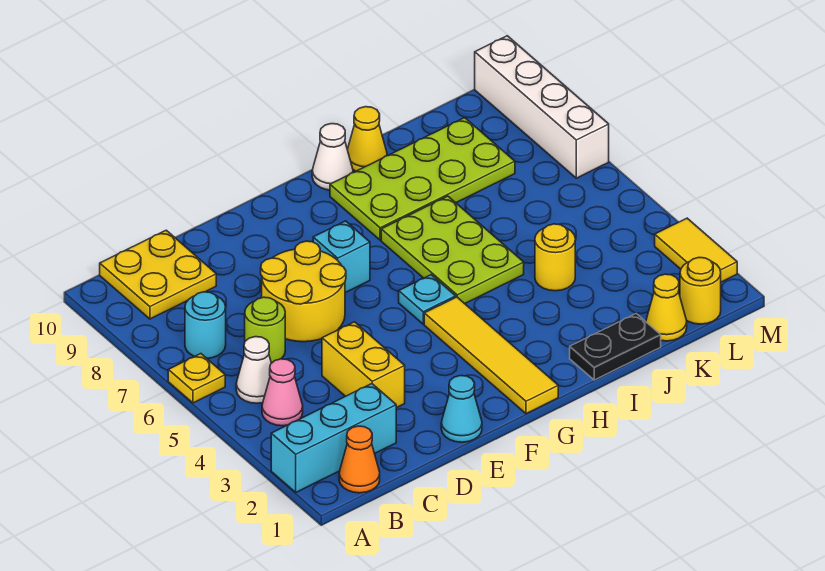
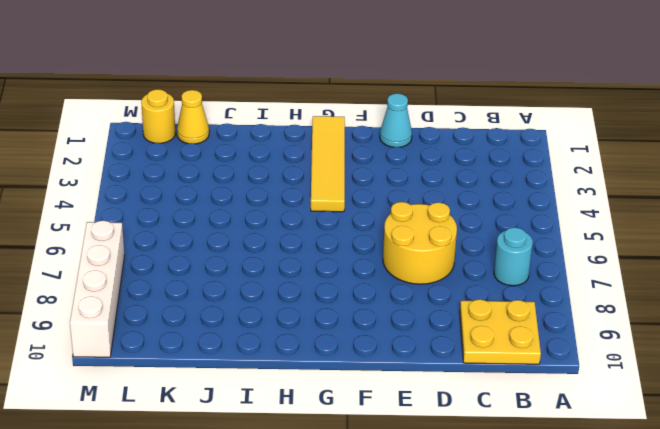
none -> cyan 1x3 brick [271,384,396,492]
none -> yellow 1x1 plate [168,354,225,403]
none -> orange 1x1 cone [339,426,380,493]

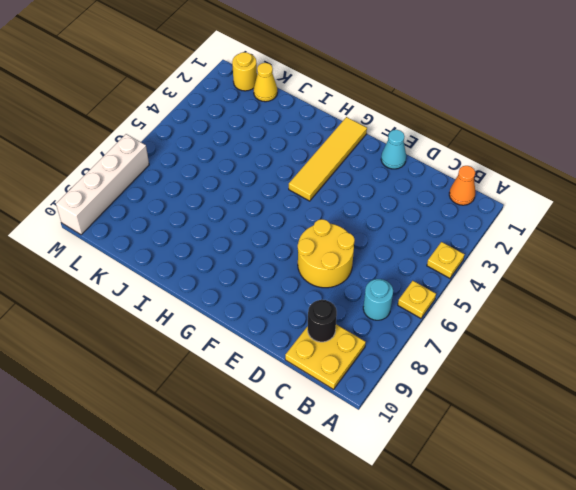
yellow 1x1 plate [427,242,464,278] -> none
black 1x1 round brick [308,300,337,342] -> none
none -> cyan 1x3 brick [271,384,396,492]
none -> pink 1x1 cone [262,359,303,426]
none -> white 1x1 cone [236,337,271,403]

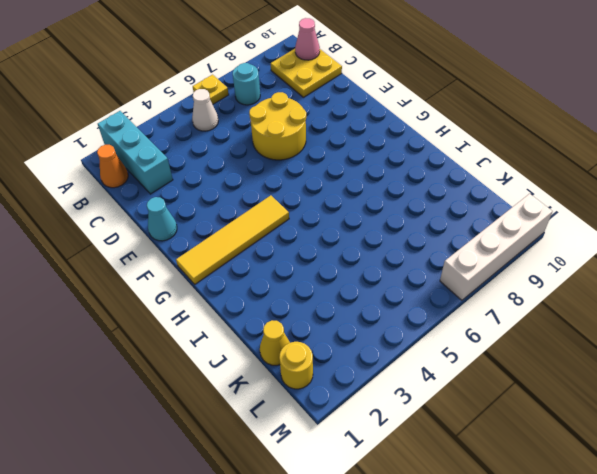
pink 1x1 cone [295,18,320,60] -> pink 1x1 cone moved to [262,359,303,426]
none -> lime 1x1 round brick [245,297,285,363]
none -> yellow 1x2 brick [322,322,405,408]
none -> cyan 1x1 brick [313,221,370,293]

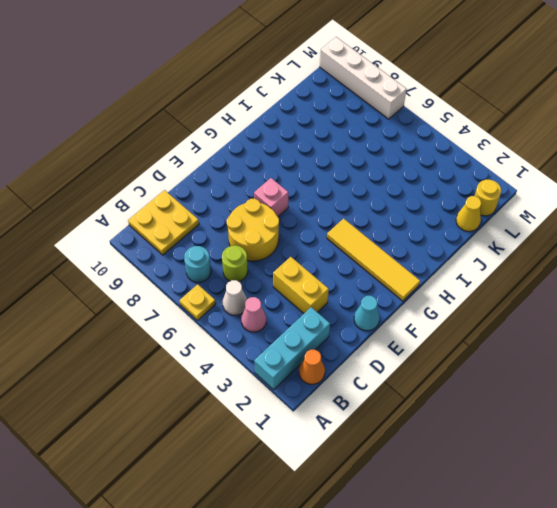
pink 1x1 brick [254,178,288,217] -> cyan 1x1 brick [313,221,370,293]
none -> cyan 1x1 plate [399,275,456,324]
none -> lime 2x3 plate [381,196,524,304]
none -> lime 2x4 plate [330,118,515,240]

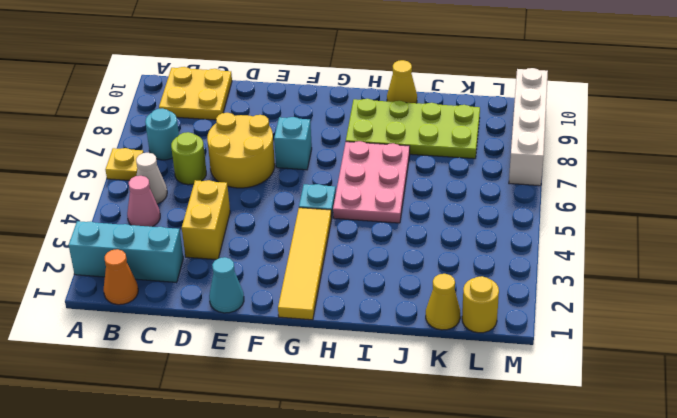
pink 2x3 plate [333,141,410,223] -> lime 2x3 plate [381,196,524,304]
none -> white 1x1 cone [312,124,353,190]
none -> black 1x2 plate [570,314,661,380]
none -> yellow 1x1 round brick [535,224,575,291]

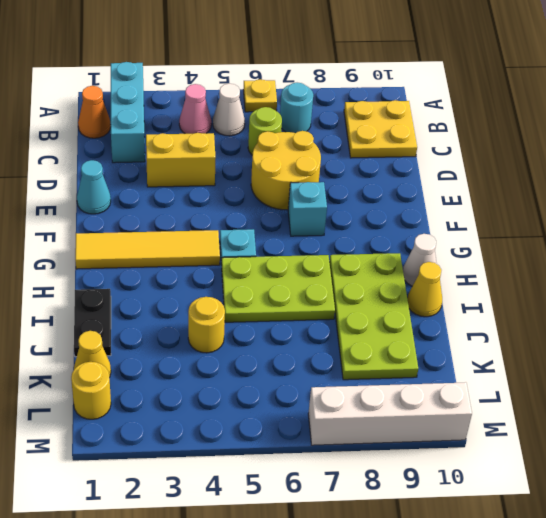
none -> yellow 1x2 tile [655,218,737,282]

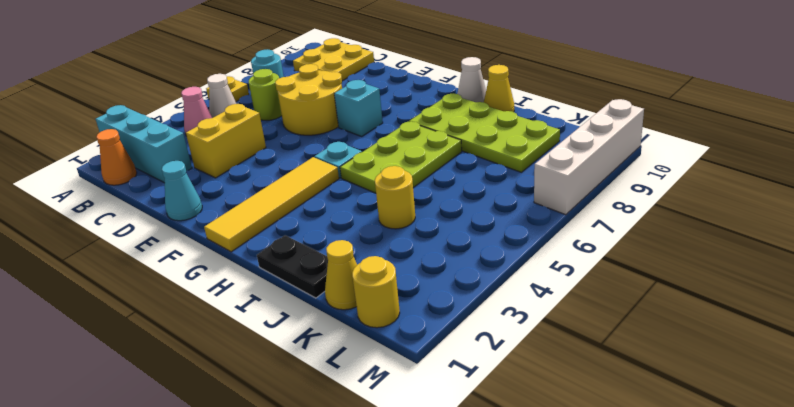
none -> yellow 1x2 tile [655,218,737,282]

